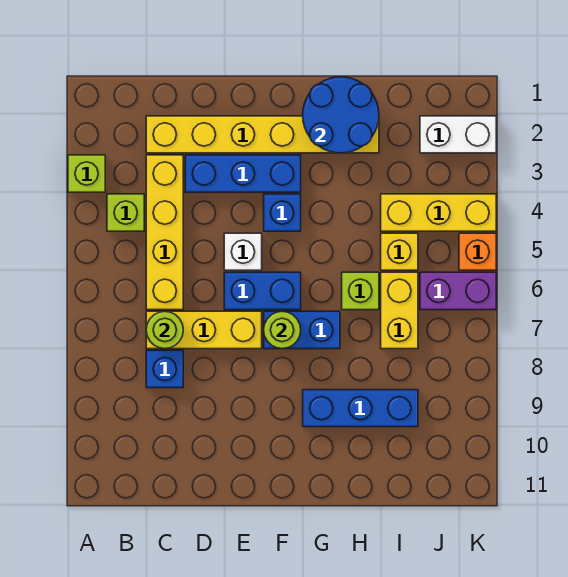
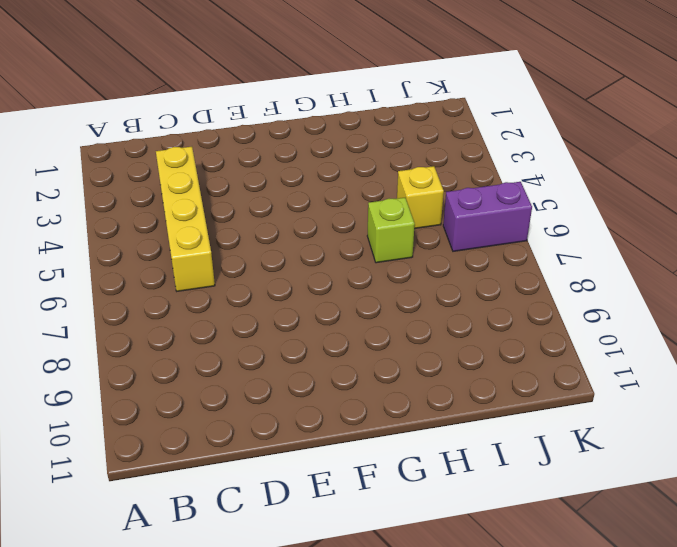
none -> lime 1x1 brick [68,155,105,192]
none -> lime 1x1 brick [107,194,144,231]
none -> yellow 1x6 brick [146,116,379,153]

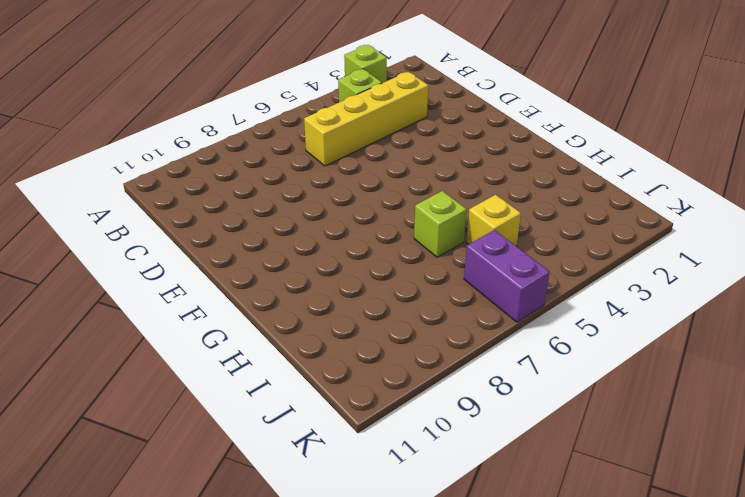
none -> yellow 1x6 brick [146,116,379,153]
none -> yellow 1x3 brick [146,311,262,349]
none -> blue 1x1 brick [146,350,183,388]

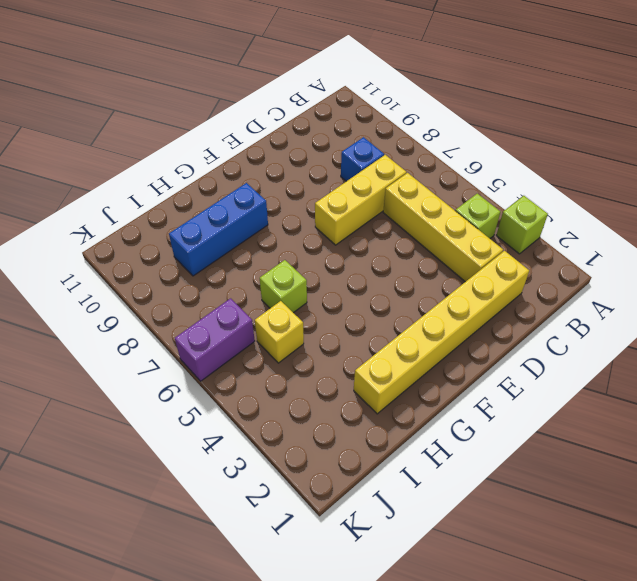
none -> blue 1x3 brick [185,155,301,192]
none -> white 1x1 brick [224,233,262,270]
none -> blue 1x2 brick [224,272,301,310]

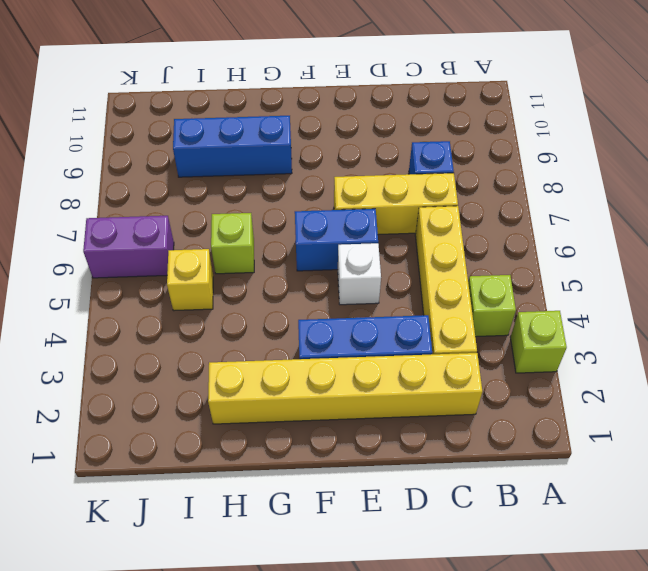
none -> blue 1x1 brick [264,194,301,231]
none -> blue 1x2 brick [264,311,340,349]
none -> yellow 1x3 brick [381,194,496,231]

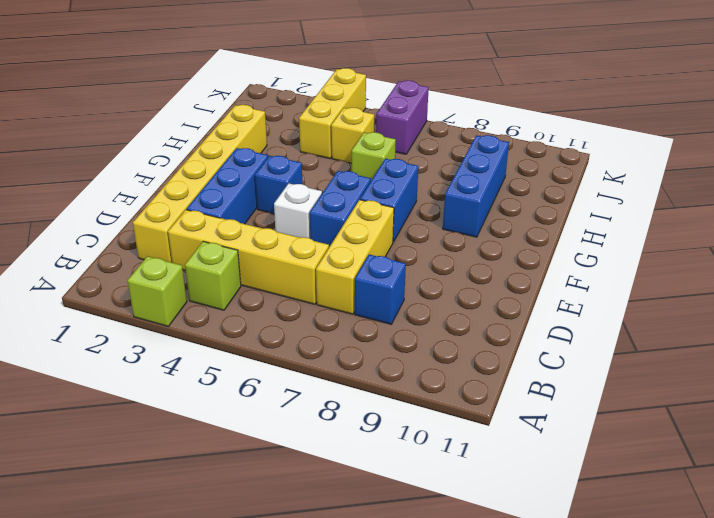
none -> yellow 1x2 brick [381,272,418,349]
none -> white 1x2 brick [420,116,496,153]
none -> orange 1x1 brick [459,233,496,270]

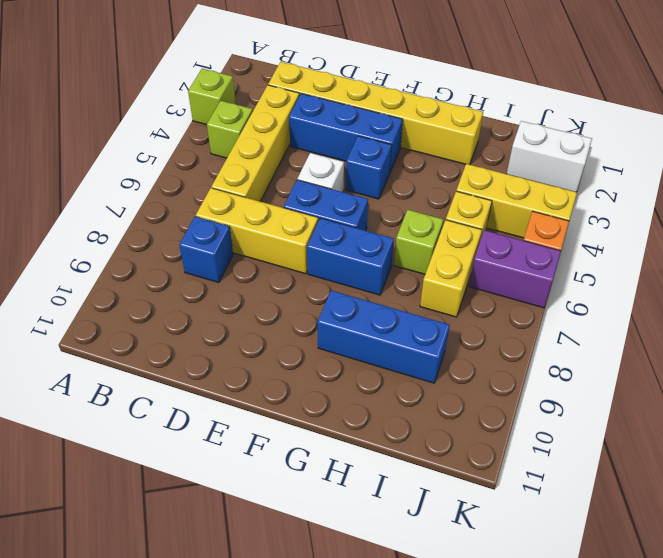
none -> lime 1x1 round brick [146,311,183,349]
none -> lime 1x1 round brick [264,311,301,349]
none -> blue 2x2 round brick [303,77,379,153]

